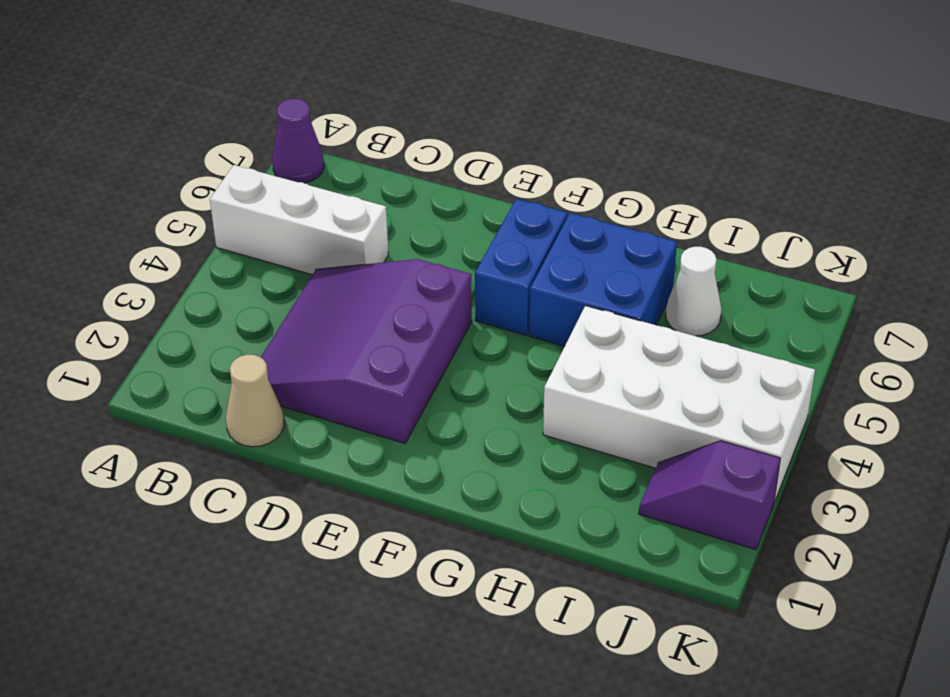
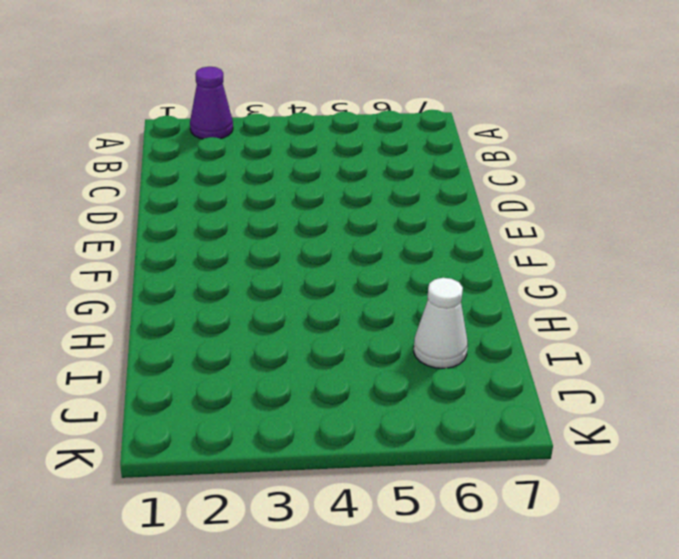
purple 1x1 cone [190,67,233,139] -> purple 1x1 cone moved to [272,99,324,183]
none -> white 1x3 brick [210,165,389,275]
none -> tan 1x1 cone [226,355,284,447]

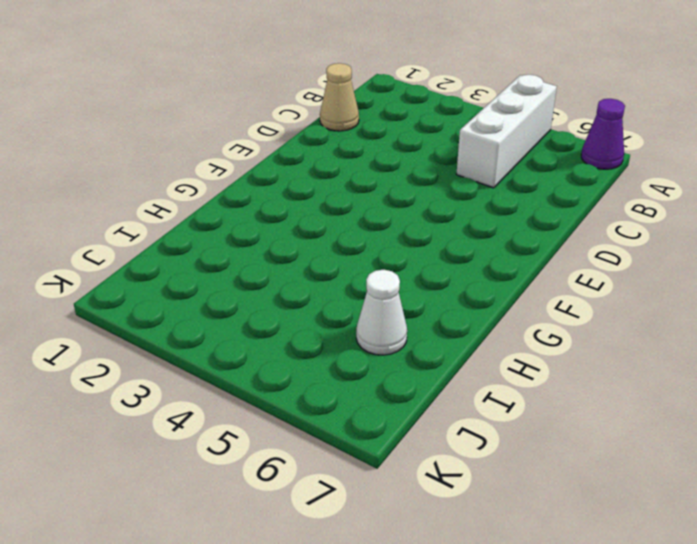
none -> purple 3x3 slope [261,259,472,443]
none -> blue 1x2 brick [475,199,567,335]

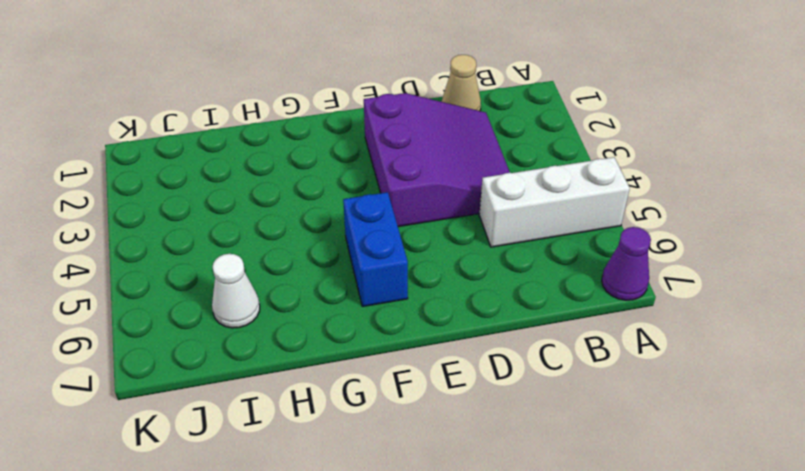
none -> blue 2x2 brick [529,213,677,346]
none -> white 2x4 brick [543,306,815,502]

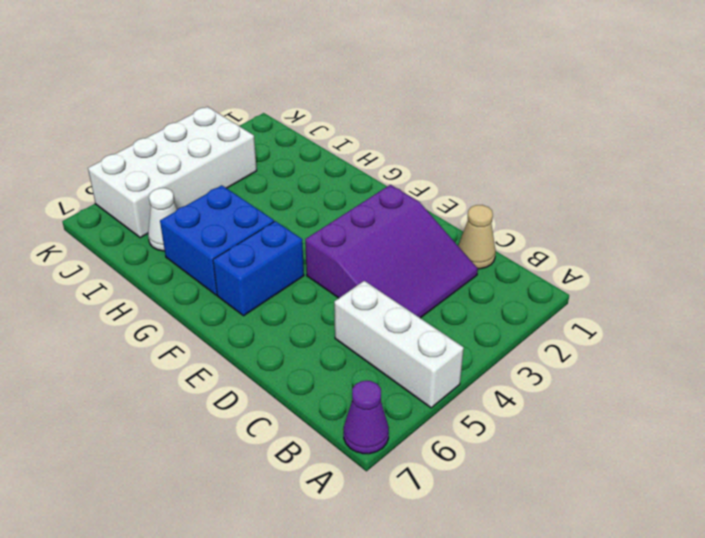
white 2x4 brick [88,107,257,238] -> white 2x4 brick turned to [543,306,815,502]
none -> purple 1x2 slope [639,441,780,550]

